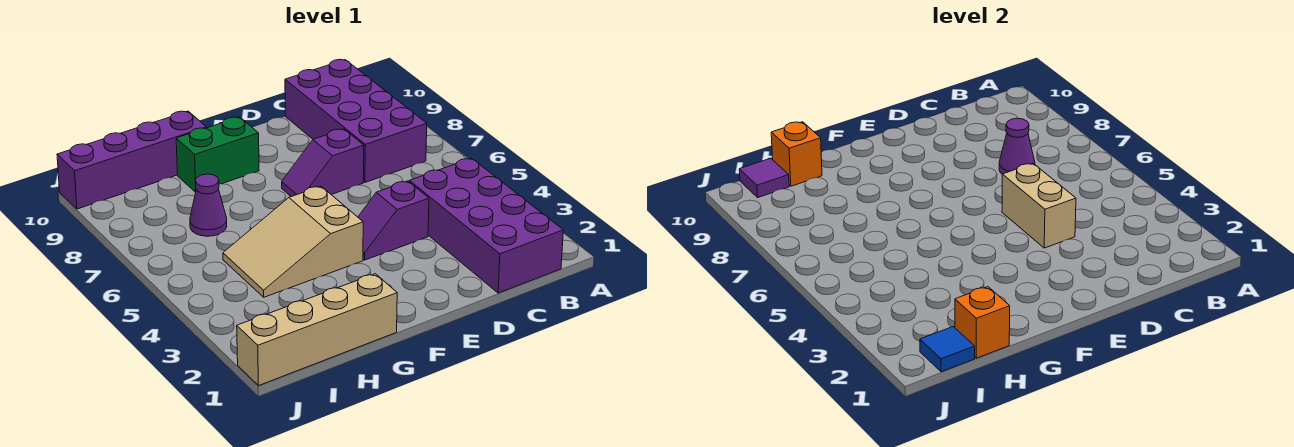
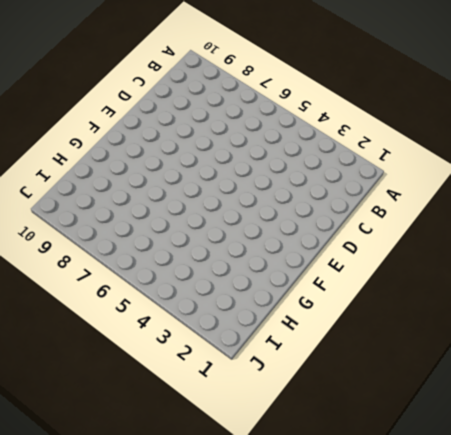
none -> purple 2x4 brick [409,158,563,293]
none -> purple 2x4 brick [285,59,427,182]
none -> purple 1x2 slope [358,181,429,260]

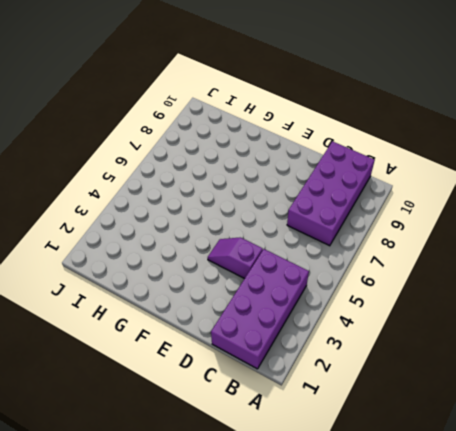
none -> purple 1x2 slope [282,129,364,197]
none -> tan 2x3 slope [223,186,363,297]
none -> green 1x2 brick [176,117,259,192]

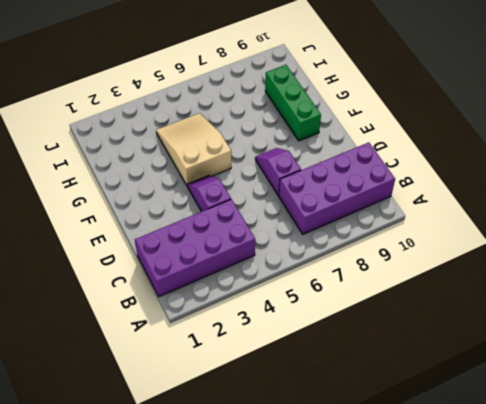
green 1x3 brick [265,65,321,141] -> green 1x2 brick [176,117,259,192]
none -> tan 1x4 brick [237,274,397,386]
none -> purple 1x4 brick [57,111,206,209]
none -> purple 1x1 cone [190,174,227,236]

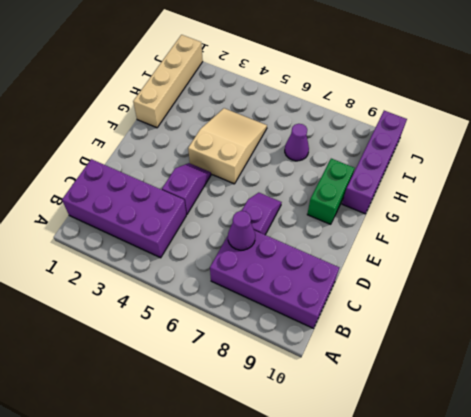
none -> tan 1x2 brick [1002,163,1076,248]
none -> orange 1x1 brick [955,287,1010,358]
none -> orange 1x1 brick [771,122,822,186]

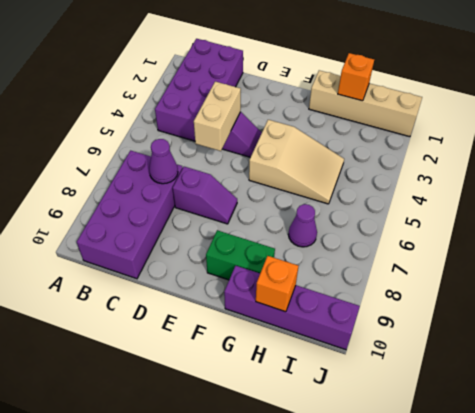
none -> blue 1x1 tile [920,327,975,372]
none -> purple 1x1 tile [739,158,789,197]

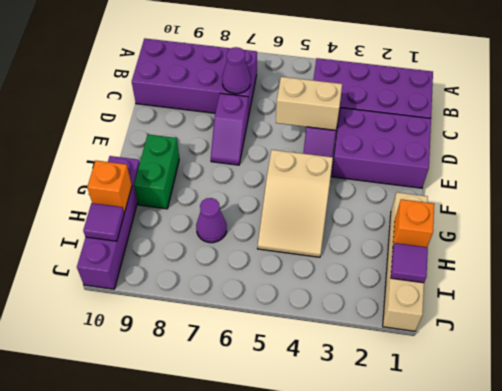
purple 2x3 brick [331,108,431,188] -> none
purple 1x1 tile [391,243,428,283] -> blue 1x1 tile [920,327,975,372]

